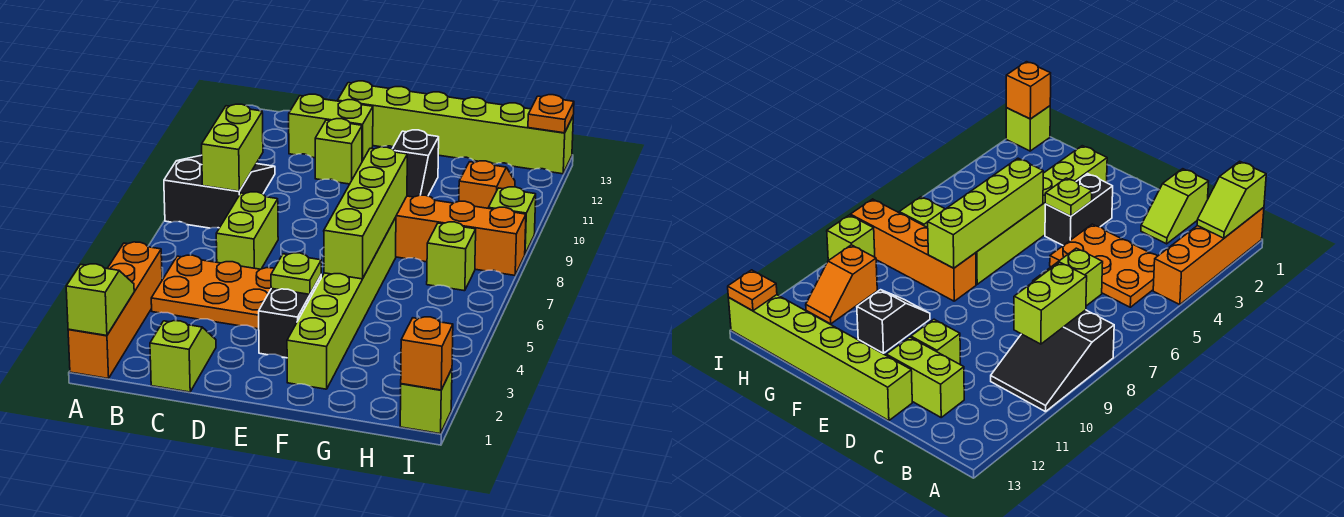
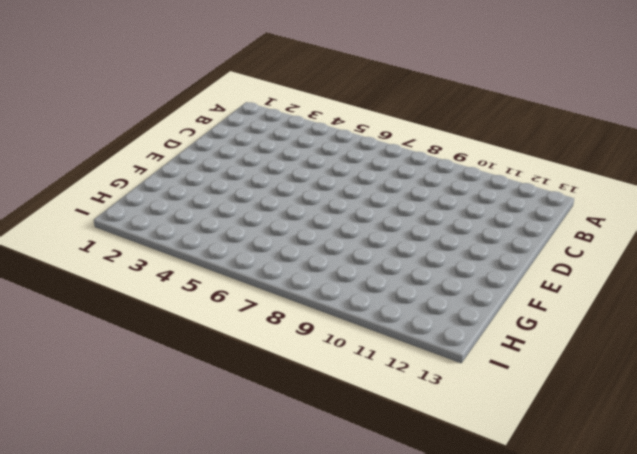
none -> orange 1x4 brick [68,242,162,379]
none -> black 2x3 slope [164,155,275,228]
none -> orange 2x3 plate [151,255,274,329]

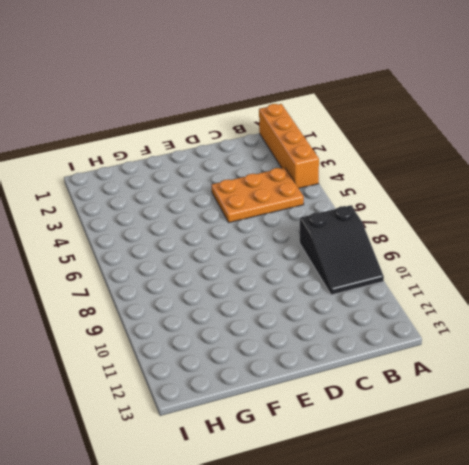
none -> lime 1x2 slope [150,321,216,392]
none -> lime 1x2 brick [216,192,278,269]
none -> lime 1x2 brick [289,94,373,161]

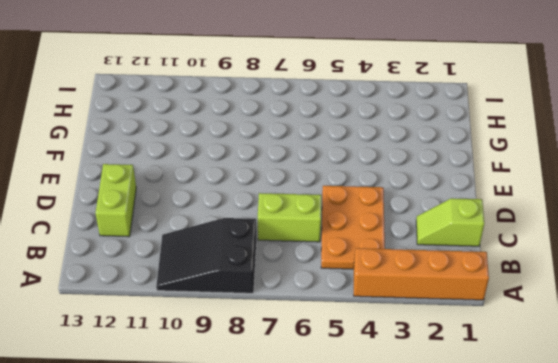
none -> lime 1x1 brick [315,119,362,184]
none -> lime 1x6 brick [338,81,573,174]
none -> black 1x2 brick [259,275,321,358]

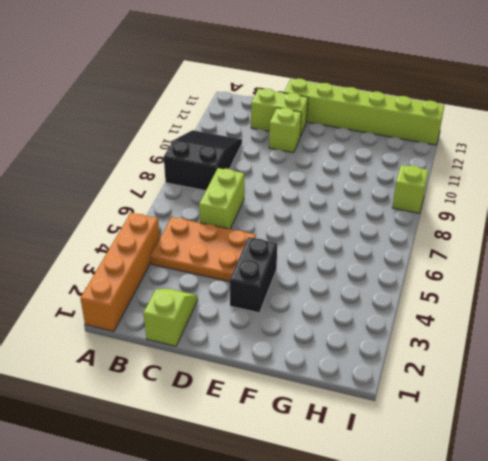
none -> lime 1x6 brick [287,217,396,389]
none -> orange 1x4 brick [396,195,526,275]
none -> black 1x2 slope [393,130,439,197]

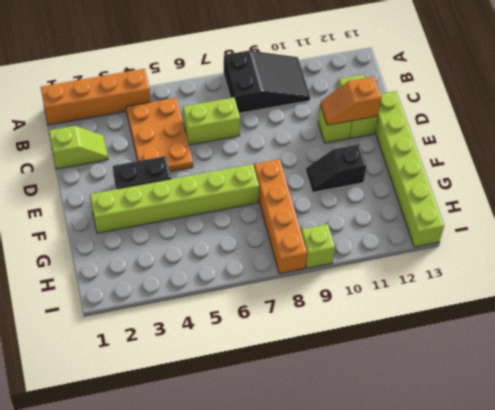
orange 1x2 slope [320,77,381,125] -> orange 1x2 slope turned to [459,161,515,208]
none -> lime 1x1 brick [427,222,476,291]
none -> lime 1x1 brick [400,369,452,434]
none -> lime 1x2 slope [66,264,134,336]

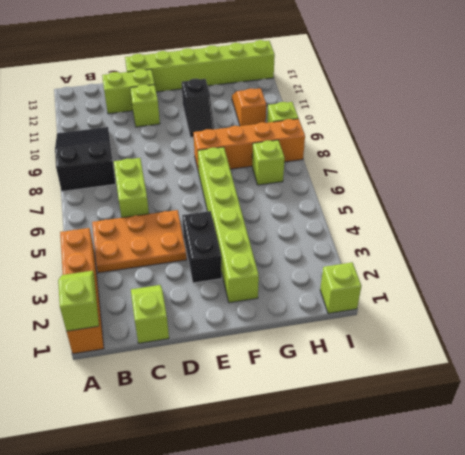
none -> lime 1x2 brick [202,104,263,191]
none -> lime 1x1 plate [271,253,321,294]
none -> lime 1x4 brick [324,147,407,279]

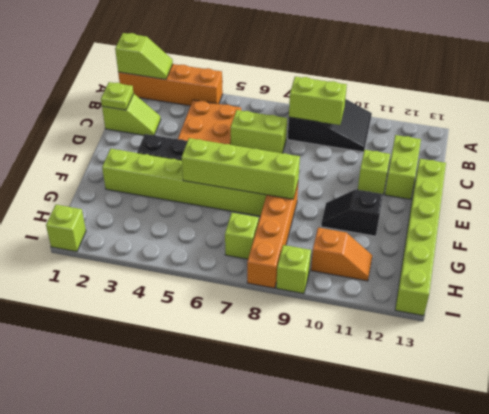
lime 1x1 plate [101,82,134,110] -> lime 1x1 plate moved to [271,253,321,294]
none -> orange 1x1 brick [401,317,453,390]
none -> orange 1x1 plate [528,95,574,133]

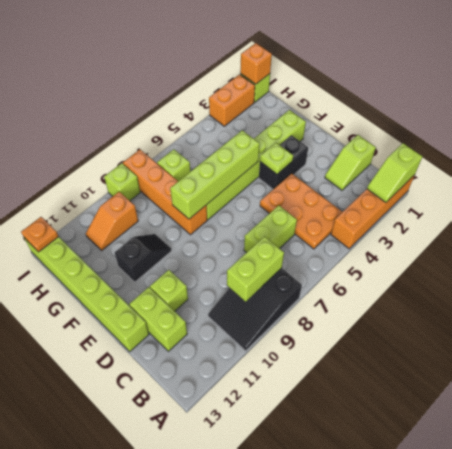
orange 1x2 brick [209,74,255,126] -> none

